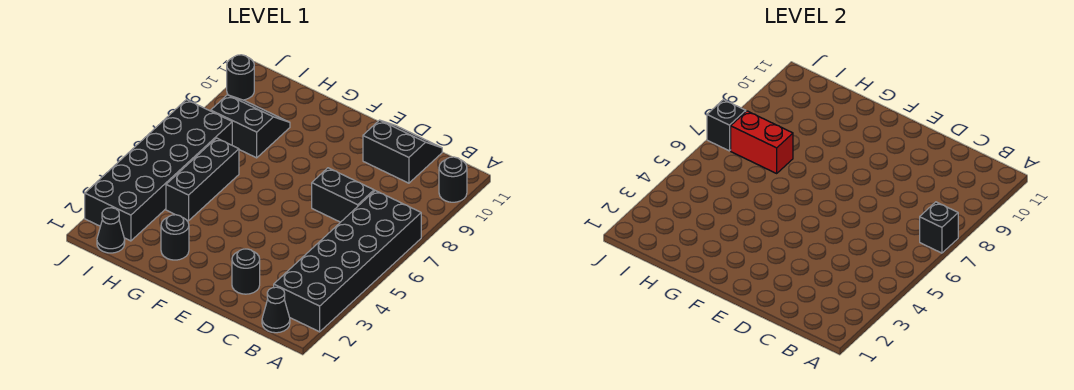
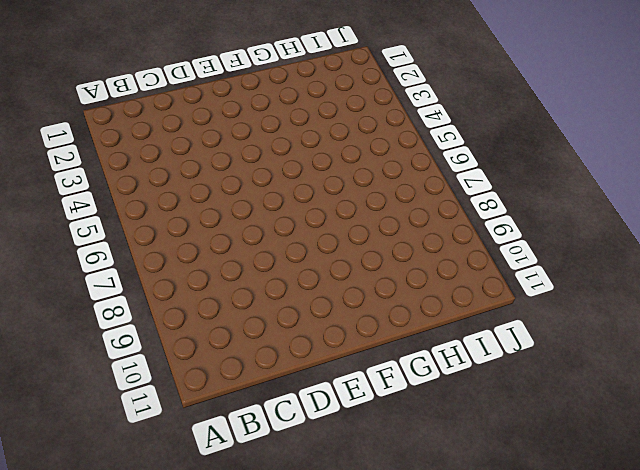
none -> black 2x6 brick [274,191,421,332]
none -> black 1x1 round brick [439,157,467,202]
none -> black 1x1 cone [262,287,290,333]

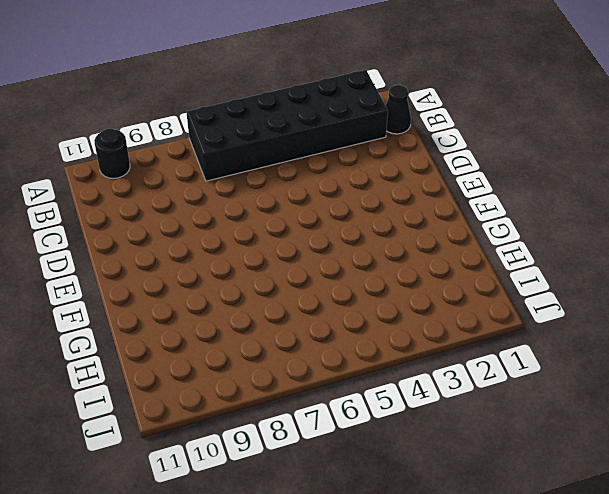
none -> black 1x2 brick [312,168,374,222]
none -> black 2x2 slope [363,120,442,183]
none -> black 1x1 round brick [232,249,260,294]

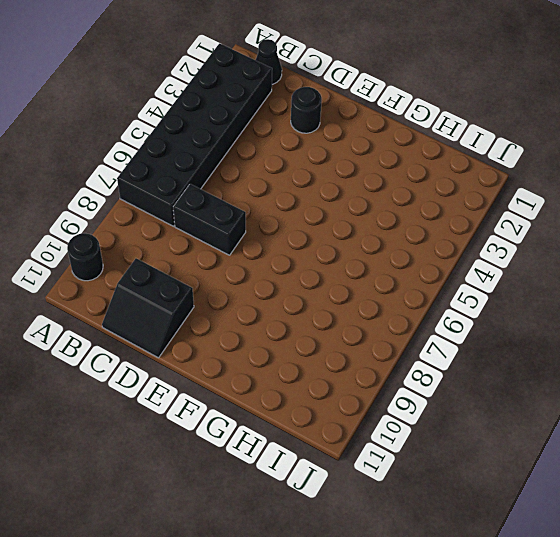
none -> black 1x1 round brick [161,215,189,260]
none -> black 1x3 brick [166,138,239,221]
none -> black 2x2 slope [211,95,290,158]

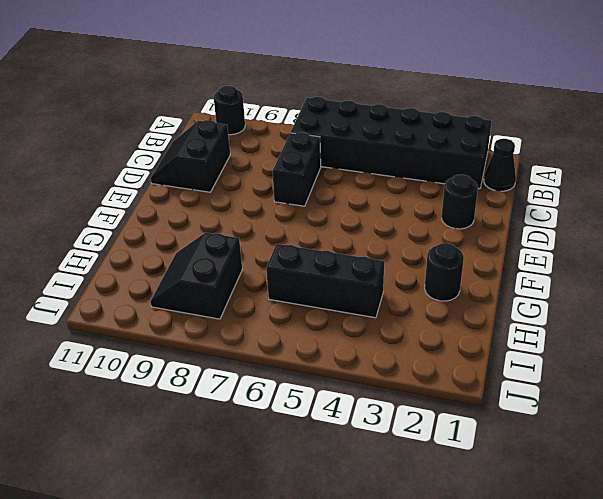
none -> black 1x1 cone [97,208,125,253]
none -> black 2x6 brick [85,100,232,241]
none -> black 1x1 round brick [227,55,254,100]

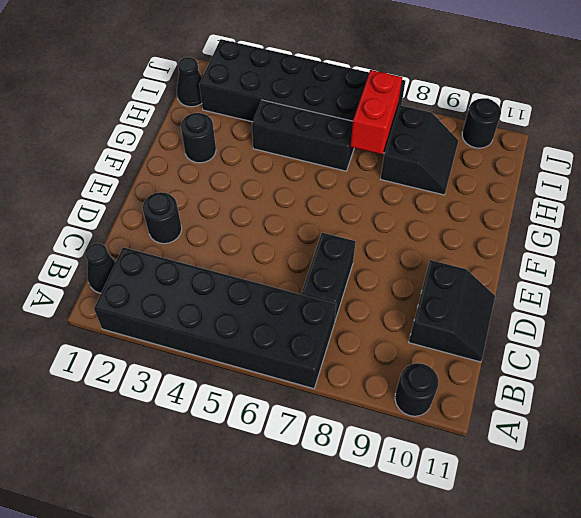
none -> black 1x1 brick [920,202,958,253]
none -> black 1x1 brick [707,100,746,151]

